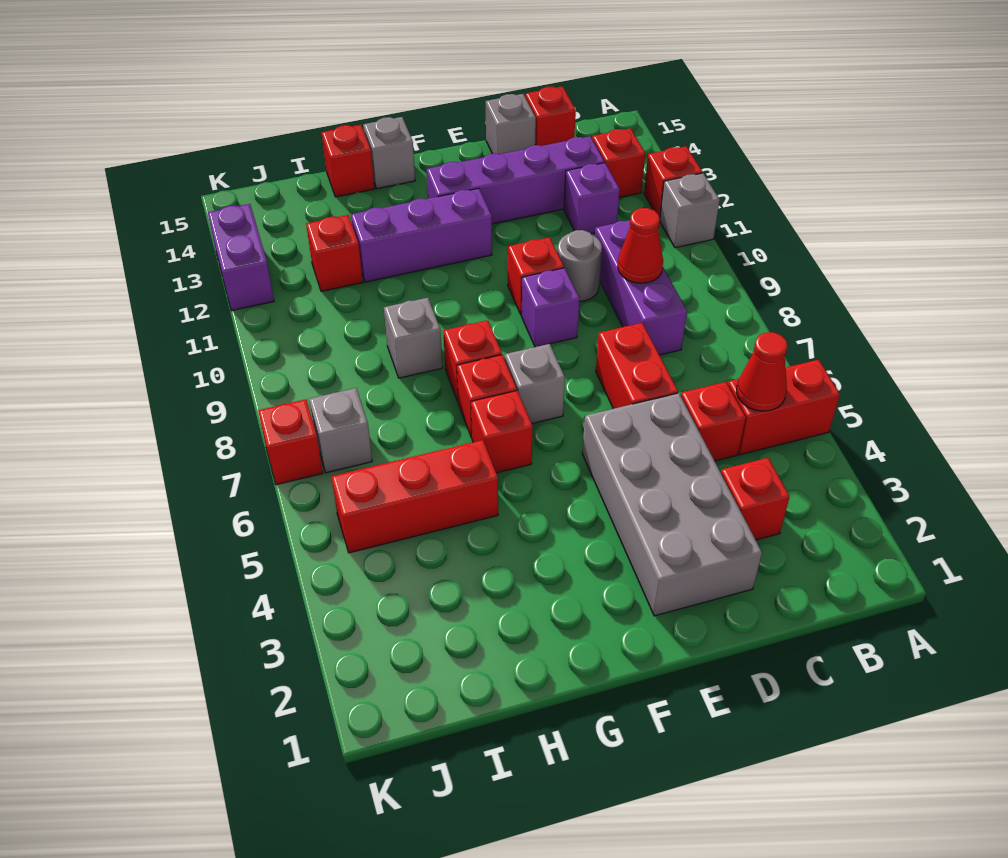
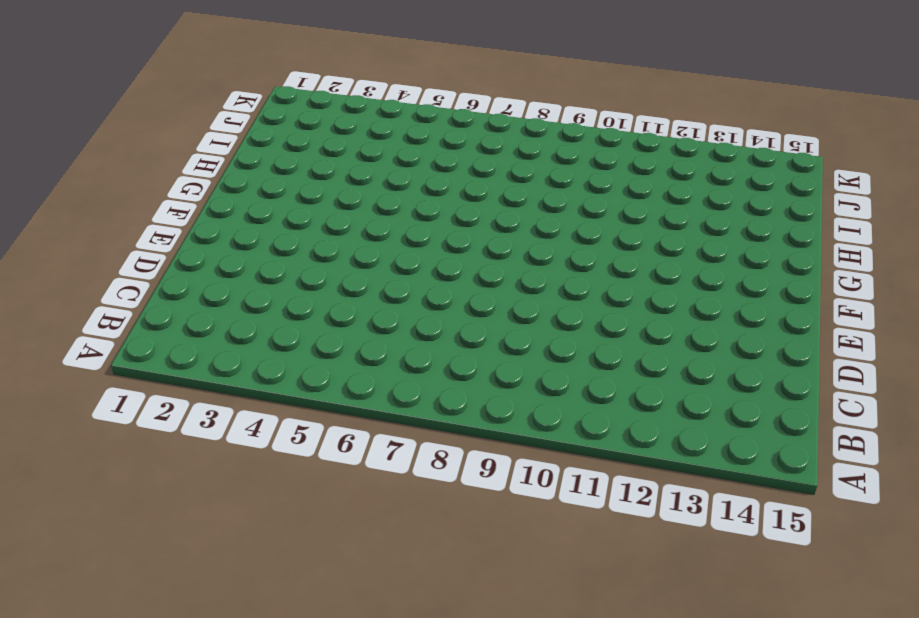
none -> red 1x2 brick [728,360,840,455]
none -> grey 1x1 brick [660,173,720,248]
none -> red 1x1 brick [644,146,702,218]
none -> red 1x1 brick [592,128,645,197]

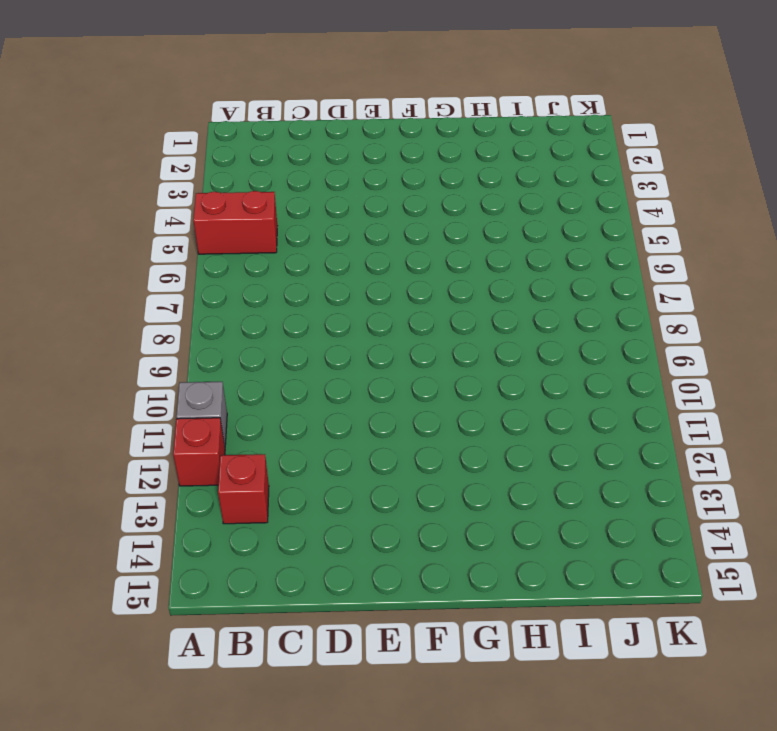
none -> red 1x1 brick [721,458,790,540]
none -> red 1x1 brick [681,382,746,461]
none -> purple 1x3 brick [595,220,687,355]
none -> purple 1x1 brick [564,163,620,234]

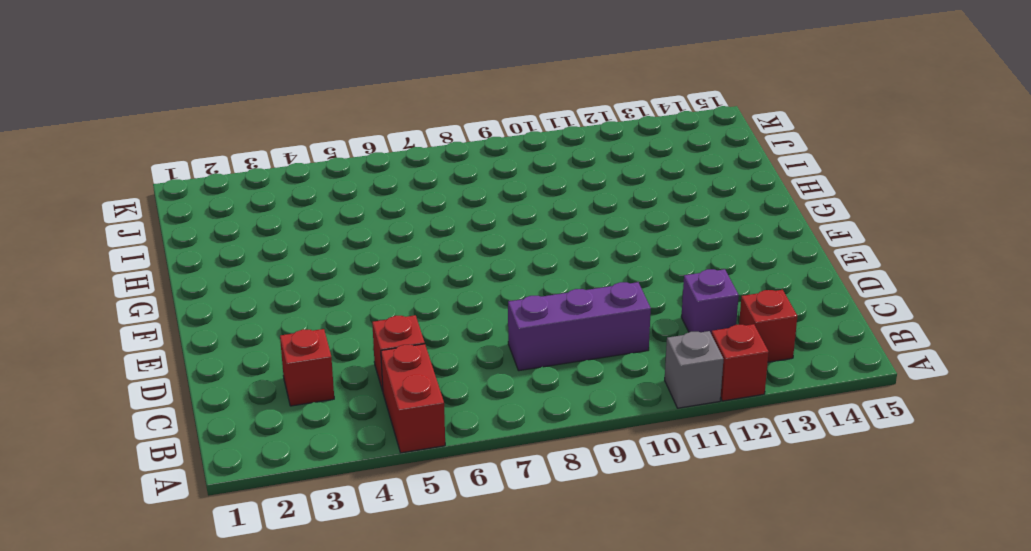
none -> purple 1x4 brick [427,136,604,224]
none -> red 1x1 brick [525,86,576,146]
none -> grey 2x4 brick [582,393,762,616]
none -> red 1x2 brick [596,323,678,409]

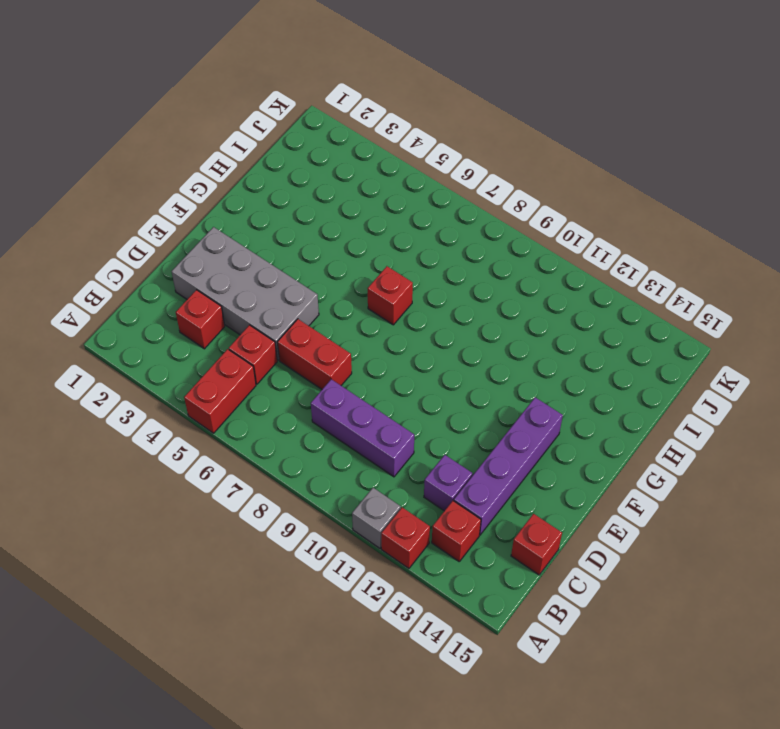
none -> grey 1x1 round brick [558,230,602,301]
none -> grey 1x1 brick [486,94,536,154]
none -> purple 1x1 brick [521,268,579,347]
none -> red 1x1 brick [508,237,564,314]

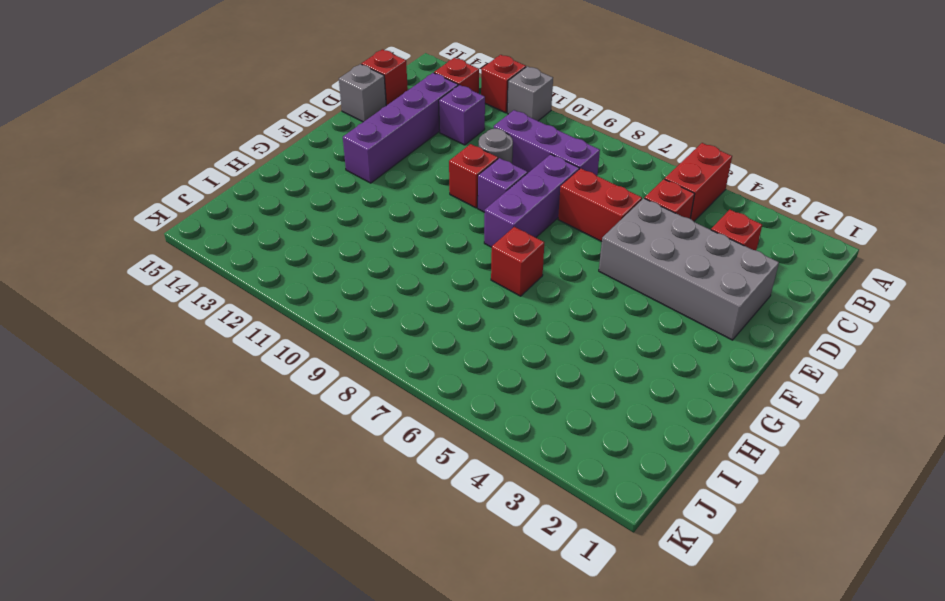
purple 1x3 brick [484,154,579,247] -> purple 1x3 brick moved to [351,188,492,282]
none -> grey 1x1 brick [505,344,565,424]
none -> red 1x1 brick [471,391,533,473]
none -> red 1x1 brick [443,320,502,401]
none -> grey 1x1 brick [363,117,415,189]

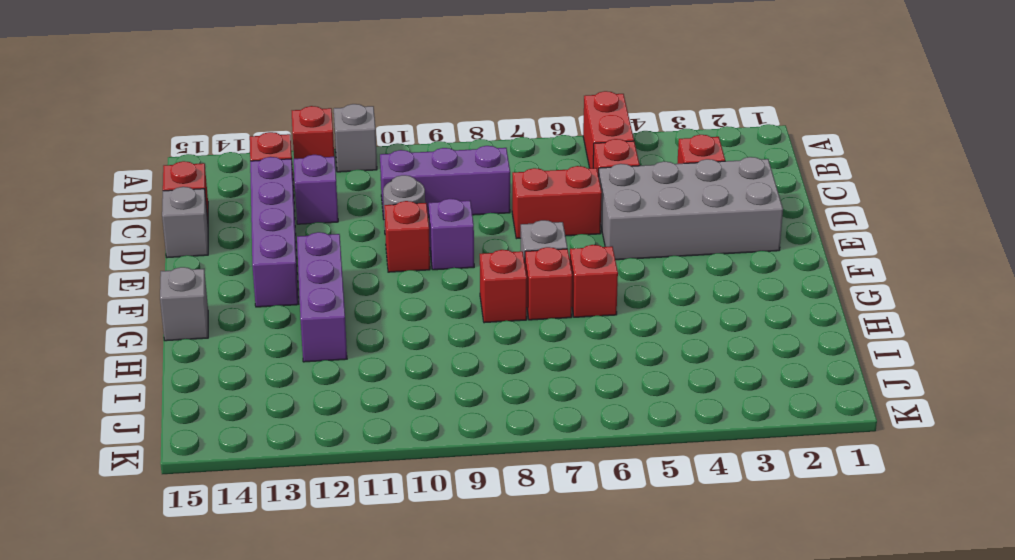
none -> red 1x3 brick [332,440,498,553]
none -> grey 1x1 brick [384,298,442,378]
none -> red 1x1 brick [322,125,375,197]
none -> red 1x1 brick [306,215,363,291]

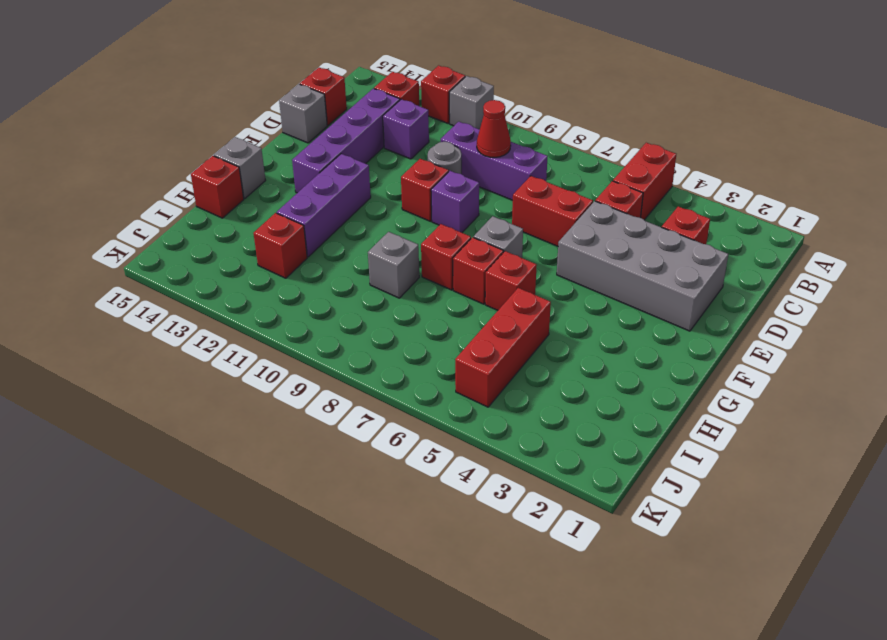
none -> grey 1x1 brick [309,388,372,473]
none -> red 1x1 brick [258,399,323,485]
none -> purple 1x2 brick [208,204,274,311]
none -> red 1x1 cone [736,332,788,411]

